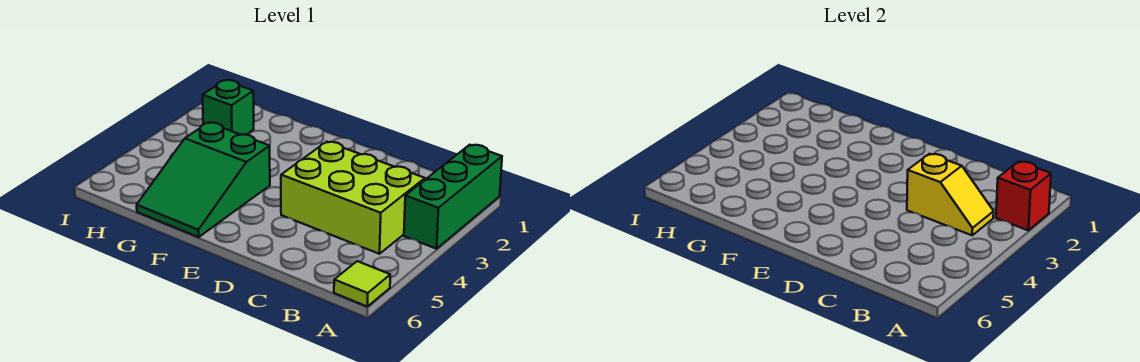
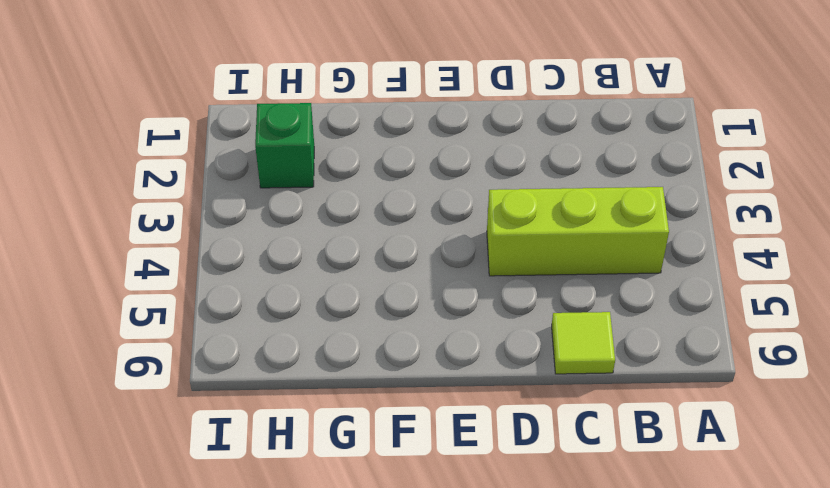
lime 1x3 brick [487,187,669,276] -> lime 2x3 brick [281,142,425,254]
lime 1x1 tile [552,312,615,374] -> lime 1x1 tile moved to [334,261,390,306]
none -> green 1x3 brick [404,145,502,249]
none -> green 2x3 slope [137,123,270,237]

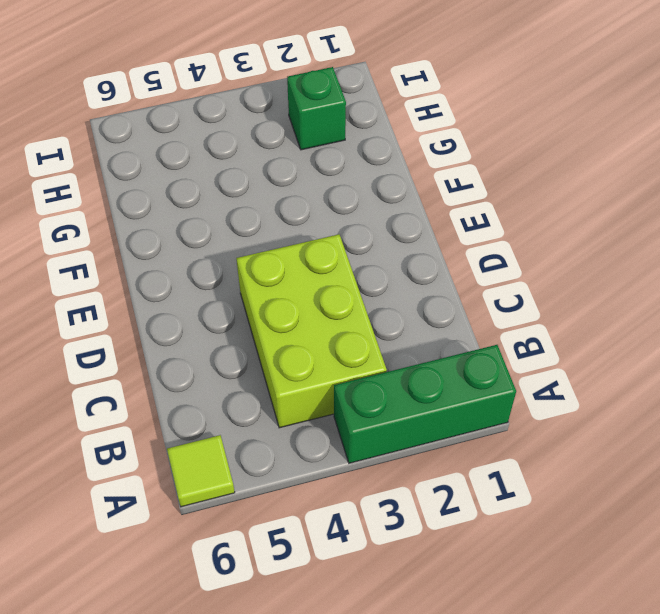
none -> green 2x3 slope [137,123,270,237]
none -> red 1x1 brick [996,161,1051,230]

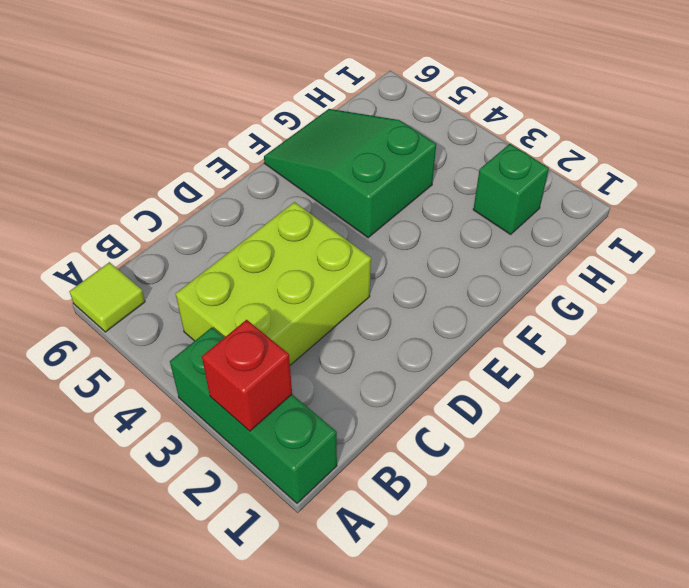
none -> yellow 1x2 slope [907,154,994,235]

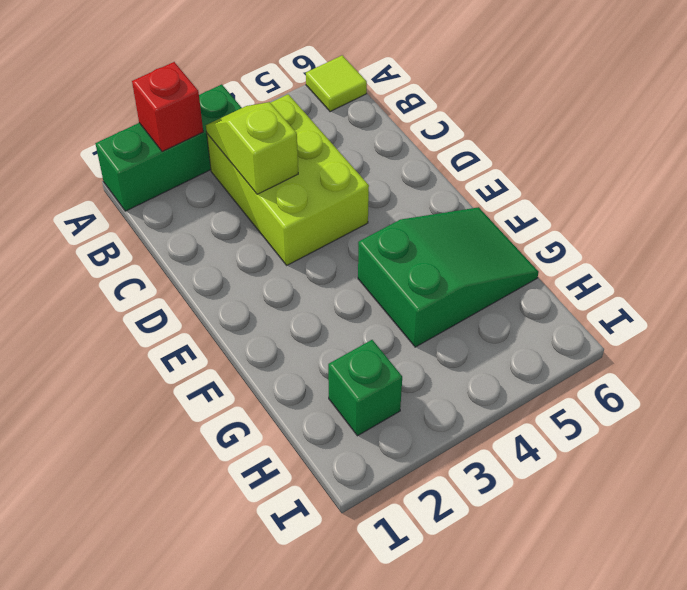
lime 1x2 slope [206,102,298,194] -> yellow 1x2 slope [907,154,994,235]

